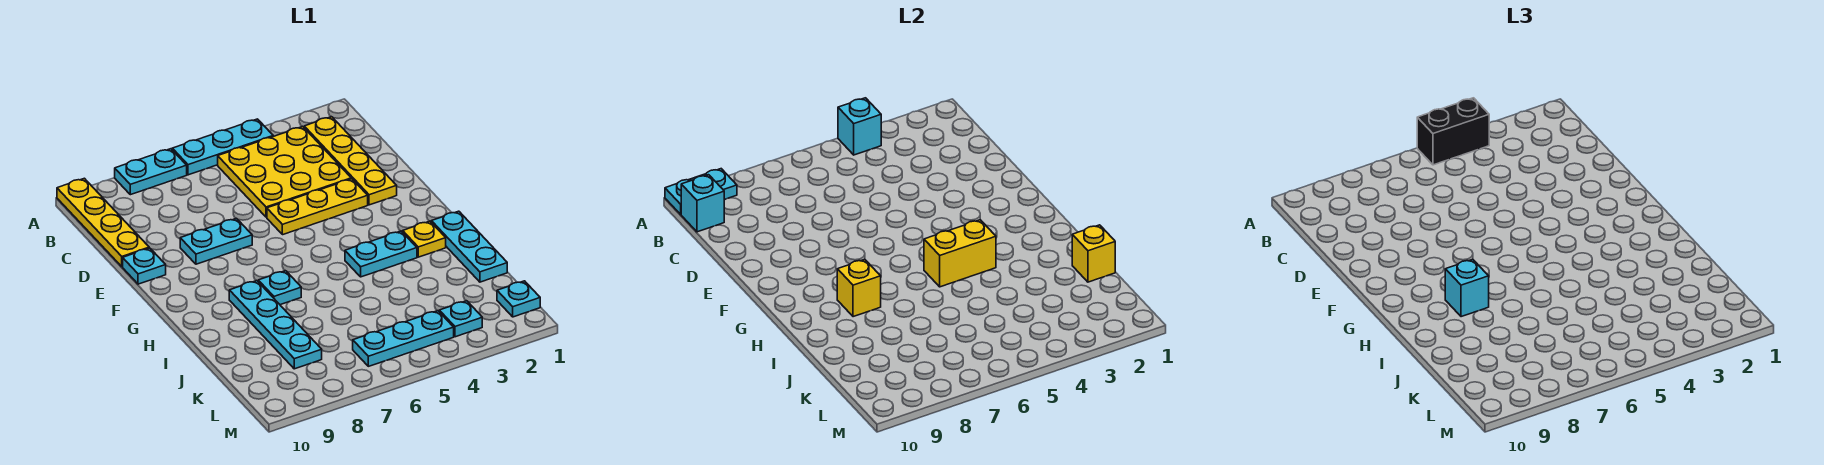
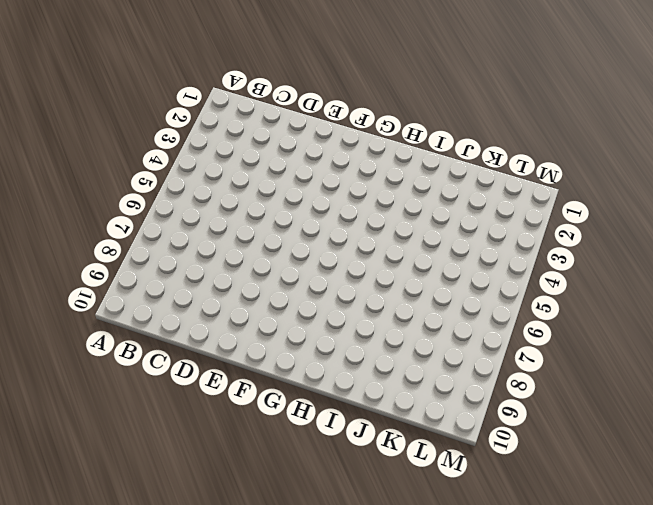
none -> cyan 1x3 plate [172,119,273,175]
none -> cyan 1x2 plate [115,149,187,195]
none -> yellow 1x4 plate [57,178,149,267]

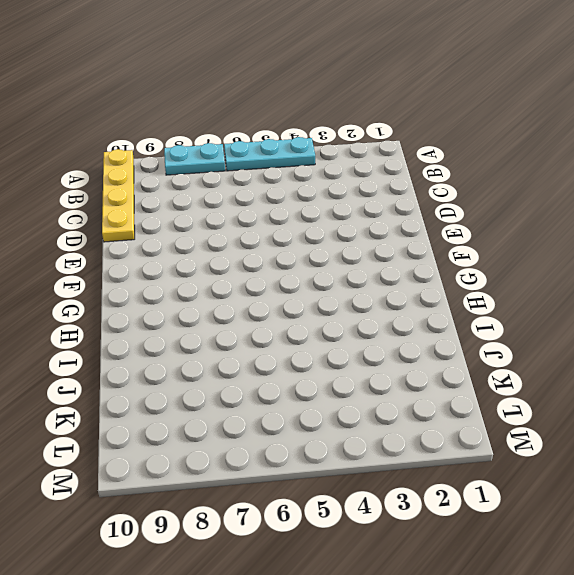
none -> yellow 1x4 plate [304,117,397,205]
none -> yellow 3x3 plate [218,126,351,217]
none -> yellow 1x3 plate [267,179,368,235]

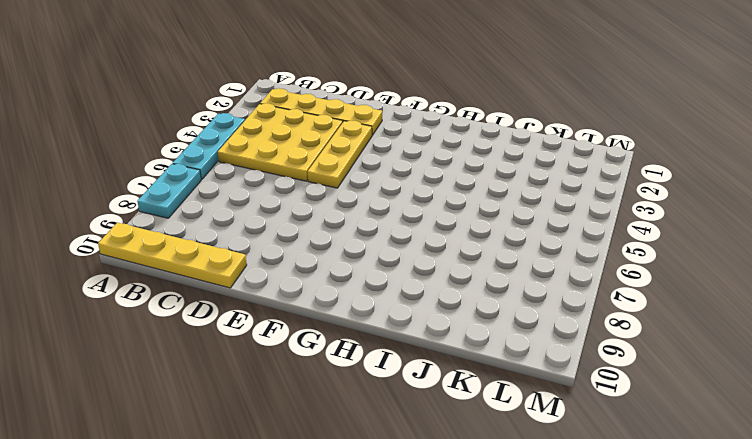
none -> cyan 1x2 plate [180,218,252,264]
none -> cyan 1x1 plate [123,248,166,284]
none -> cyan 1x3 plate [432,211,507,282]

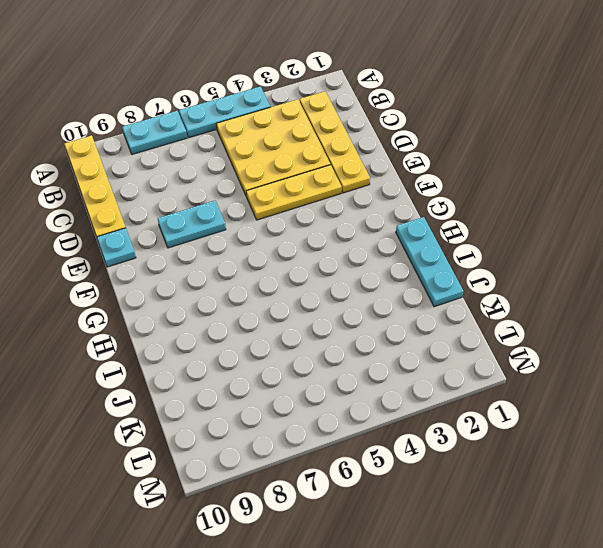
none -> yellow 1x1 plate [403,221,446,257]
none -> cyan 1x2 plate [345,231,417,277]
none -> cyan 1x1 plate [258,271,301,305]

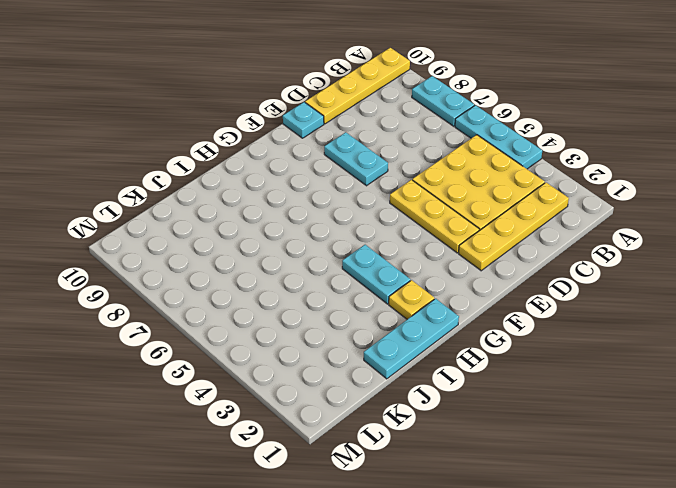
none -> cyan 1x1 plate [258,271,301,305]
none -> cyan 1x4 plate [229,281,322,369]
none -> cyan 1x1 plate [497,281,540,317]

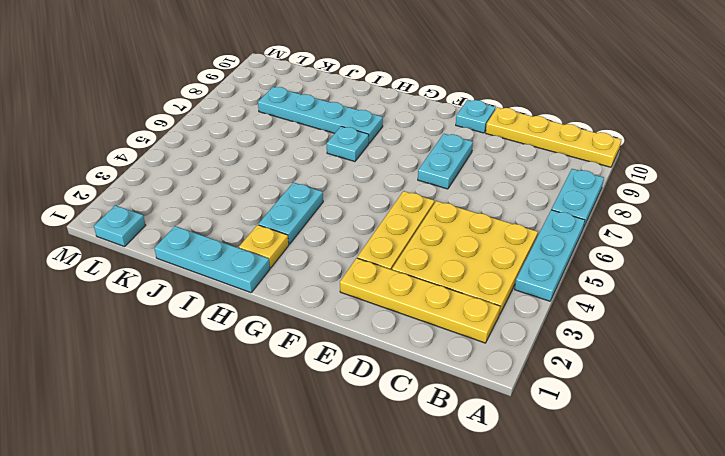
none -> cyan 1x1 plate [439,301,482,337]
none -> cyan 1x3 plate [353,311,454,366]
none -> cyan 1x1 brick [838,98,881,155]

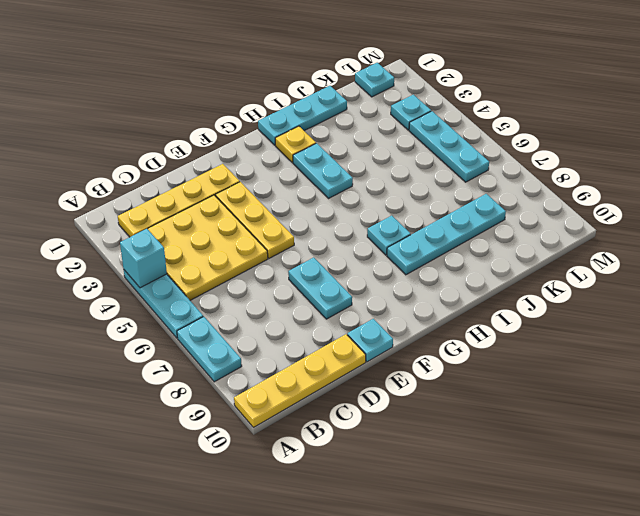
none -> cyan 1x2 plate [665,169,737,214]
none -> cyan 1x1 brick [681,175,724,232]
none -> yellow 1x2 brick [924,220,996,287]

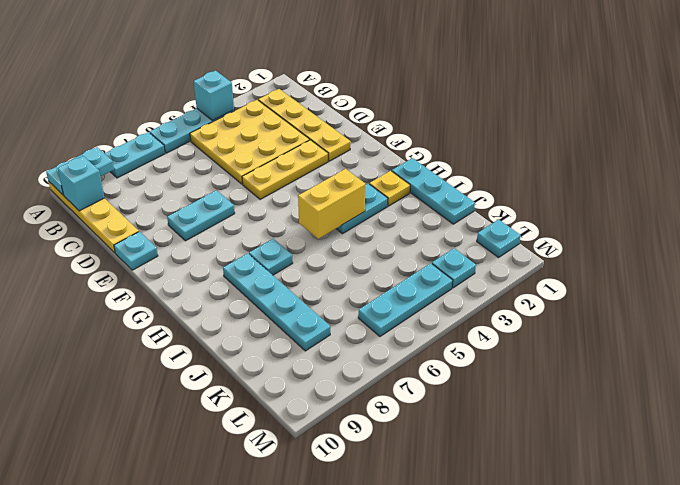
none -> yellow 1x1 brick [837,259,881,317]
none -> yellow 1x1 brick [1072,225,1115,282]
none -> black 1x2 brick [1417,98,1489,165]

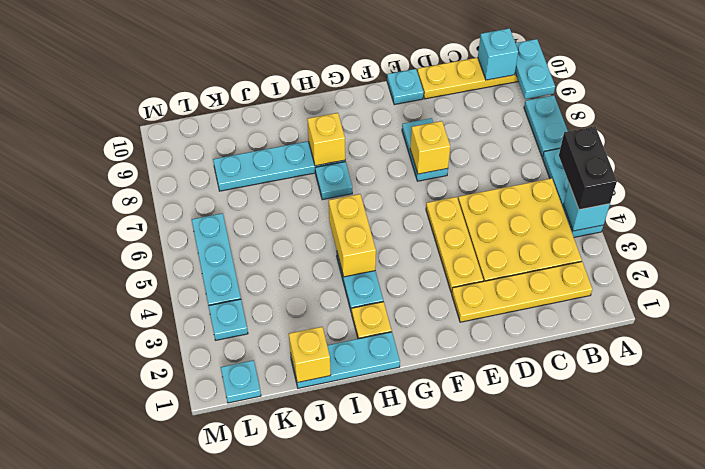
yellow 1x1 brick [410,121,450,174] -> none
none -> cyan 1x1 brick [1445,259,1489,317]

